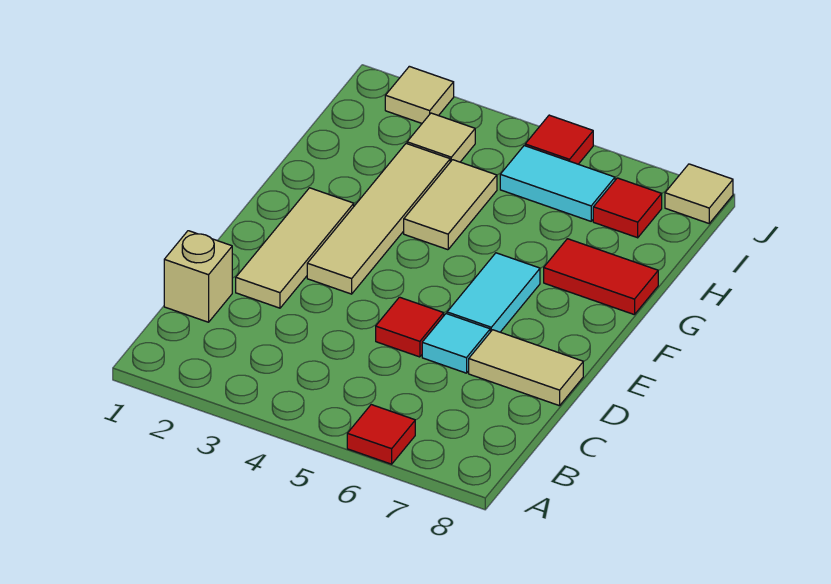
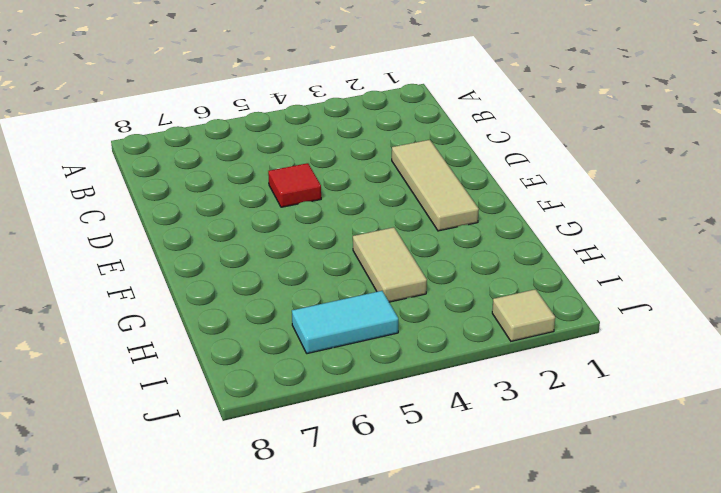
none -> red 1x1 tile [347,405,415,464]
none -> tan 1x1 brick [164,231,232,322]
none -> cyan 1x1 tile [422,314,490,373]

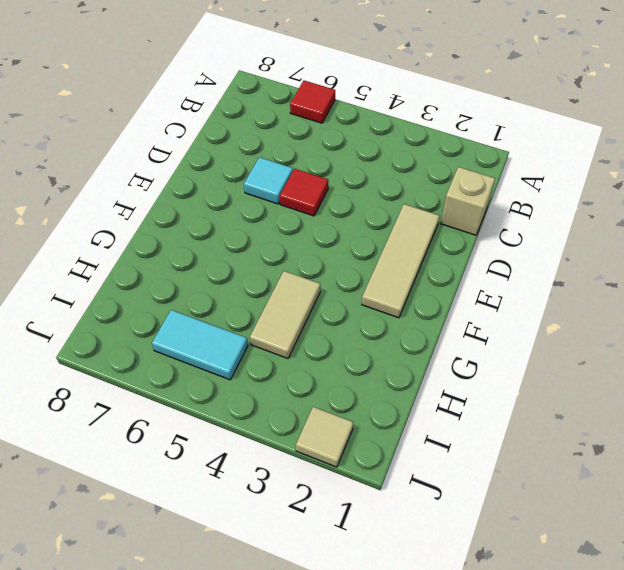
none -> tan 1x2 tile [469,330,583,406]
none -> tan 1x4 tile [307,144,450,294]
none -> cyan 1x2 tile [447,253,540,332]

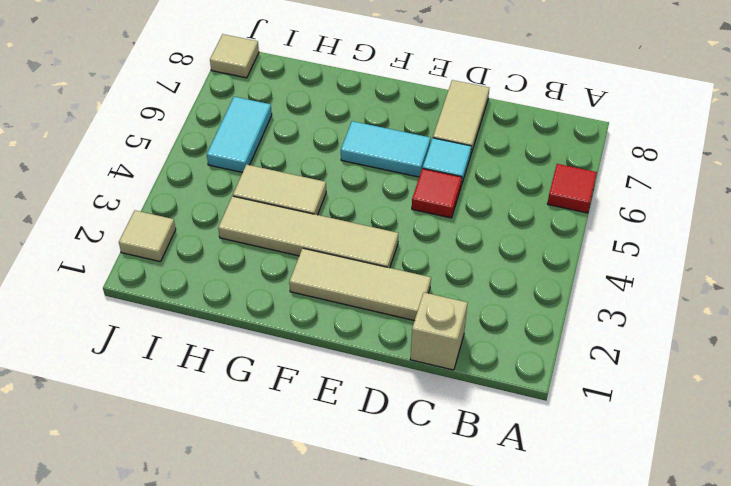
none -> red 1x2 tile [544,239,658,315]
none -> tan 1x1 tile [407,113,475,162]
none -> red 1x1 tile [593,178,662,238]

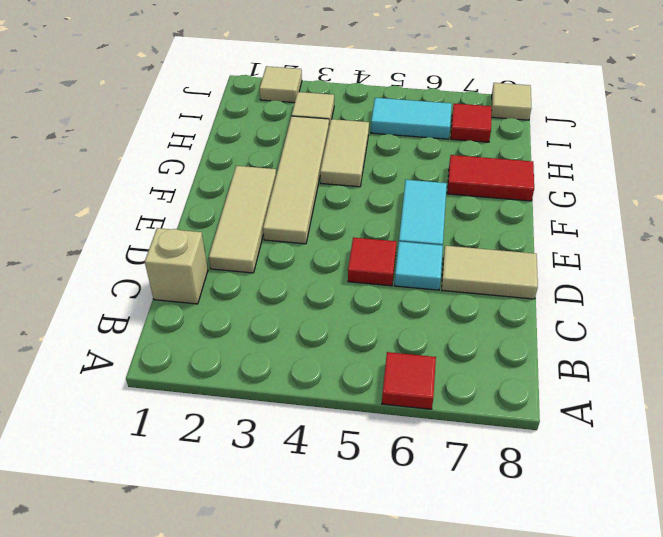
none -> red 1x1 tile [525,115,593,164]

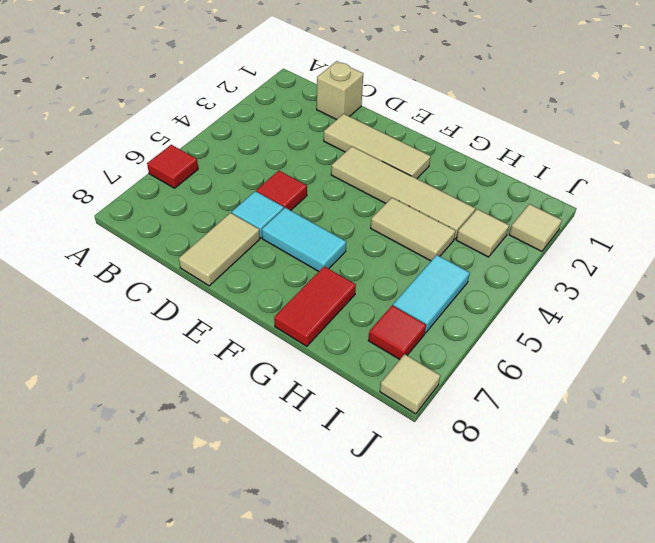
none -> red 1x1 tile [525,115,593,164]

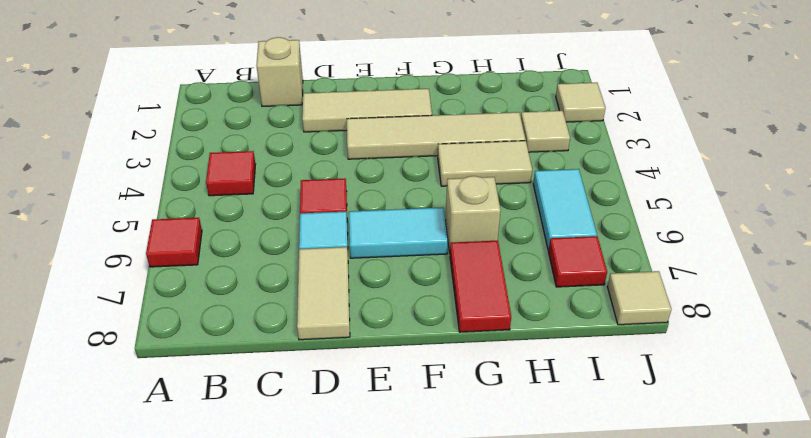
red 1x1 tile [206,151,256,196] -> red 1x1 tile moved to [525,115,593,164]
tan 1x1 brick [445,176,501,253] -> none

